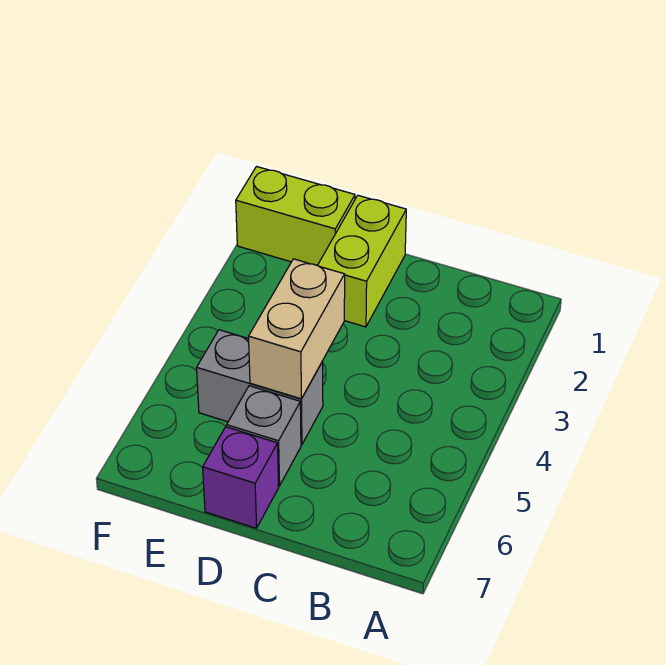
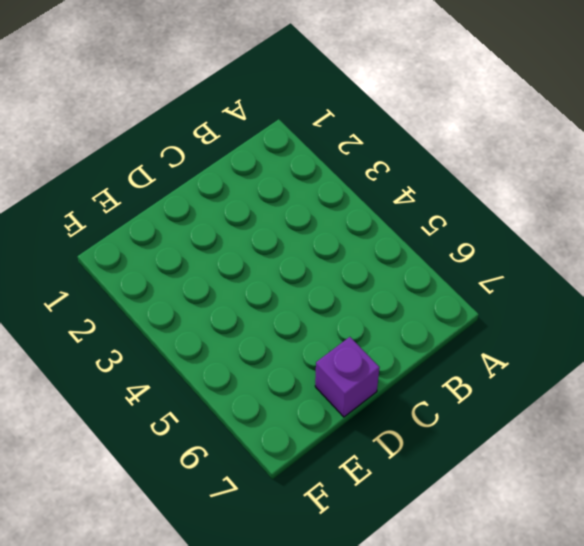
none -> lime 1x2 brick [318,195,406,327]
none -> grey 1x2 brick [197,330,323,445]

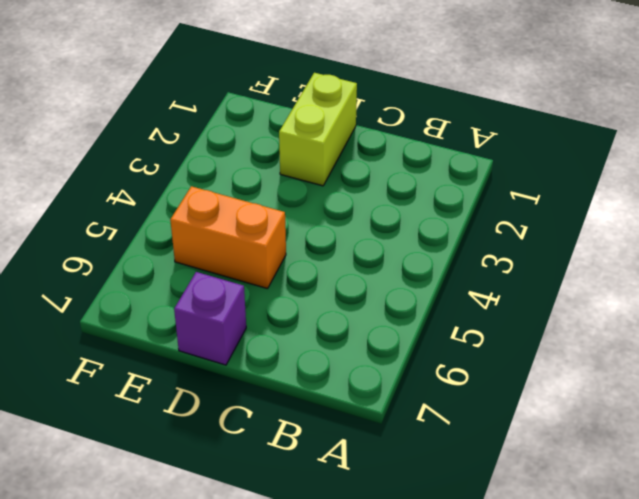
orange 1x2 brick [170,186,286,289] -> grey 1x2 brick [197,330,323,445]
none -> grey 1x1 brick [227,386,301,486]
none -> lime 1x2 brick [236,167,355,265]

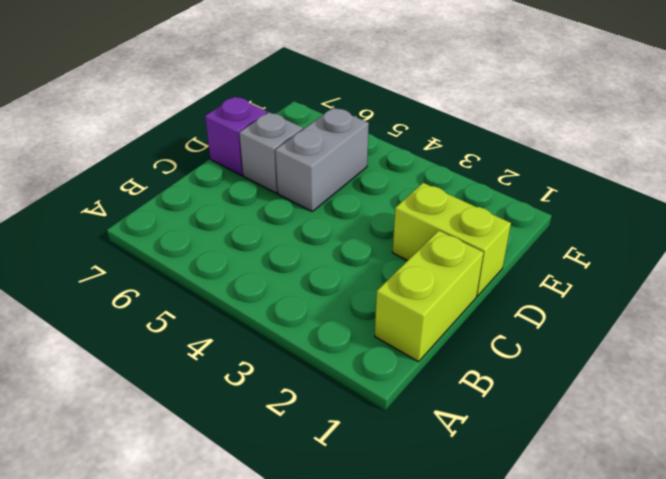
lime 1x2 brick [375,230,484,362] -> lime 1x2 brick moved to [236,167,355,265]
none -> tan 1x2 brick [249,259,345,399]

